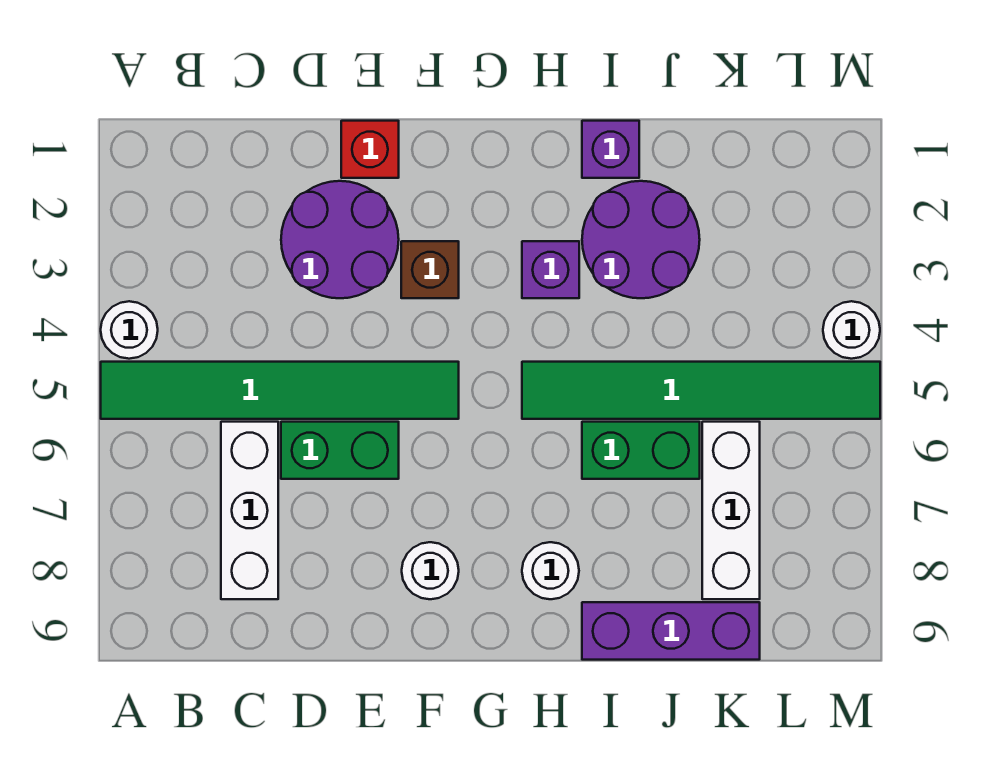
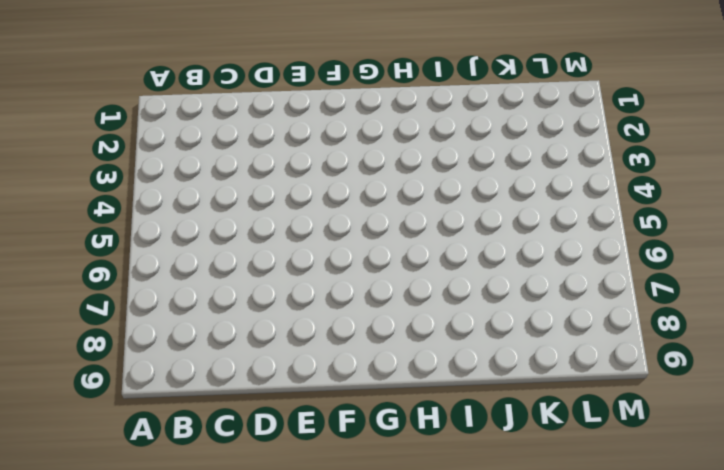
none -> white 1x1 round brick [101,301,158,359]
none -> green 1x6 tile [101,362,459,419]
none -> white 1x3 brick [221,422,278,599]

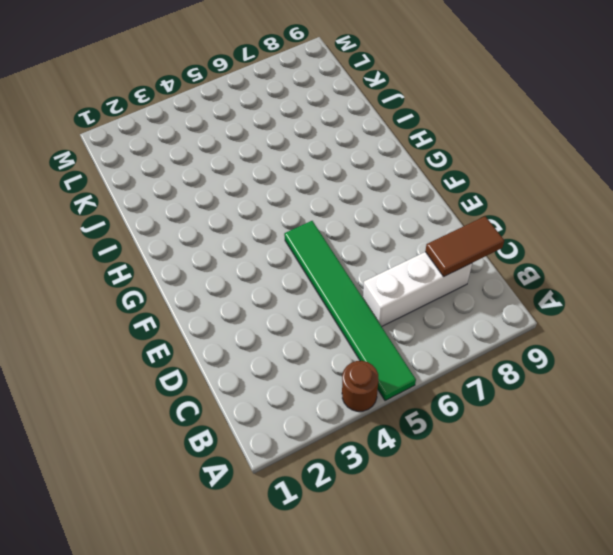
brown 1x1 round brick [342,361,378,411] -> white 1x1 round brick [101,301,158,359]
brown 1x2 tile [425,216,504,276] -> none
none -> purple 2x2 round brick [281,181,399,298]
none -> green 1x2 brick [281,422,399,479]
none -> red 1x1 brick [341,121,399,178]

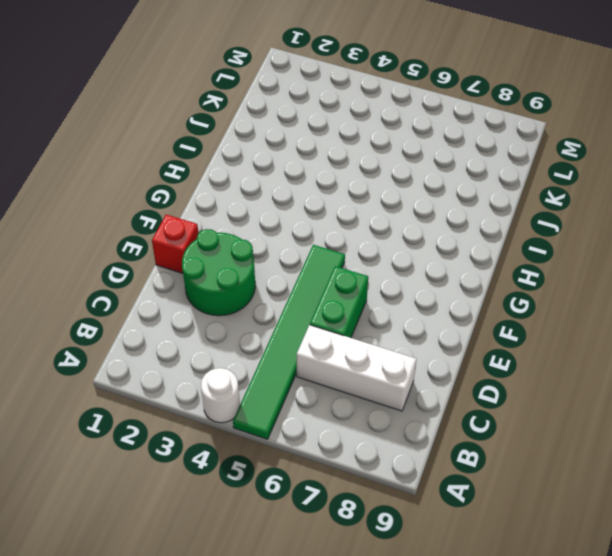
green 2x2 round brick [182,229,255,316] -> purple 2x2 round brick [281,181,399,298]
none -> brown 1x1 brick [401,241,459,298]
none -> white 1x1 round brick [402,542,459,599]
none -> purple 1x1 brick [522,241,579,298]

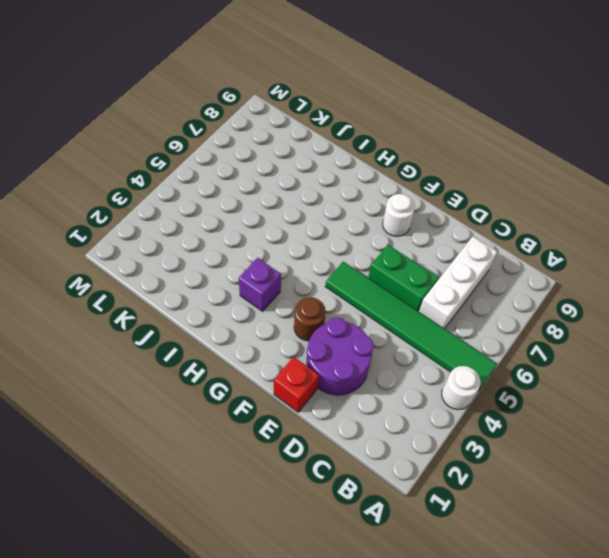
brown 1x1 round brick [294,297,326,341] -> brown 1x1 brick [401,241,459,298]
none -> green 1x6 tile [522,362,880,419]
none -> white 1x1 round brick [522,542,579,599]
none -> purple 1x1 brick [582,121,639,178]

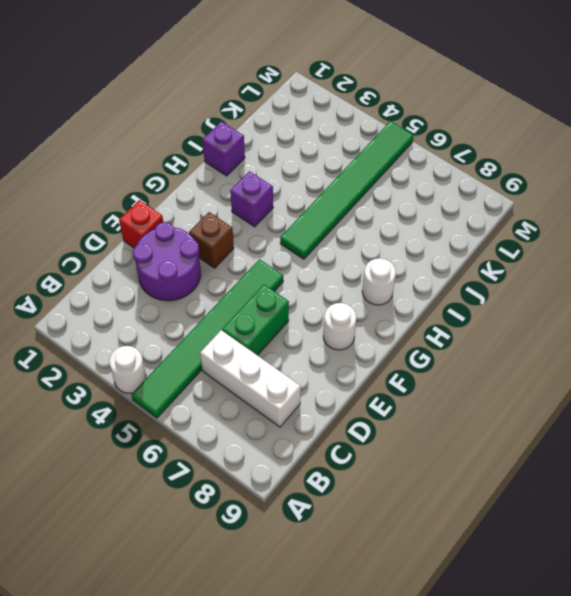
none -> purple 2x2 round brick [582,181,700,298]
none -> green 1x2 brick [582,422,700,479]
none -> purple 1x3 brick [582,602,760,660]

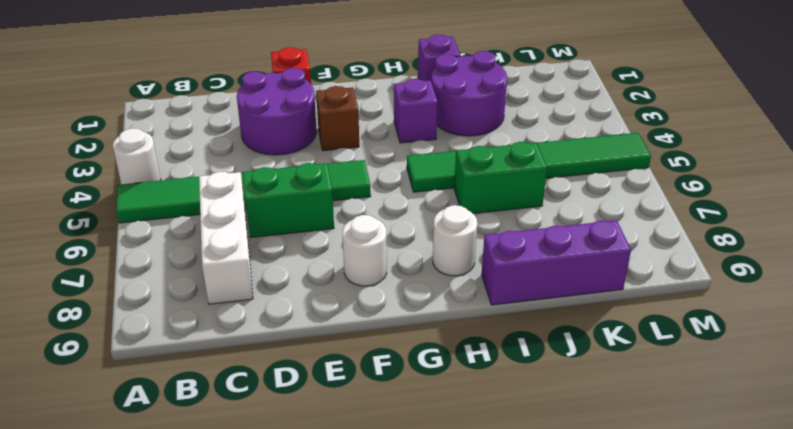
none -> white 1x3 brick [702,422,760,599]
none -> white 1x1 round brick [823,301,880,359]

